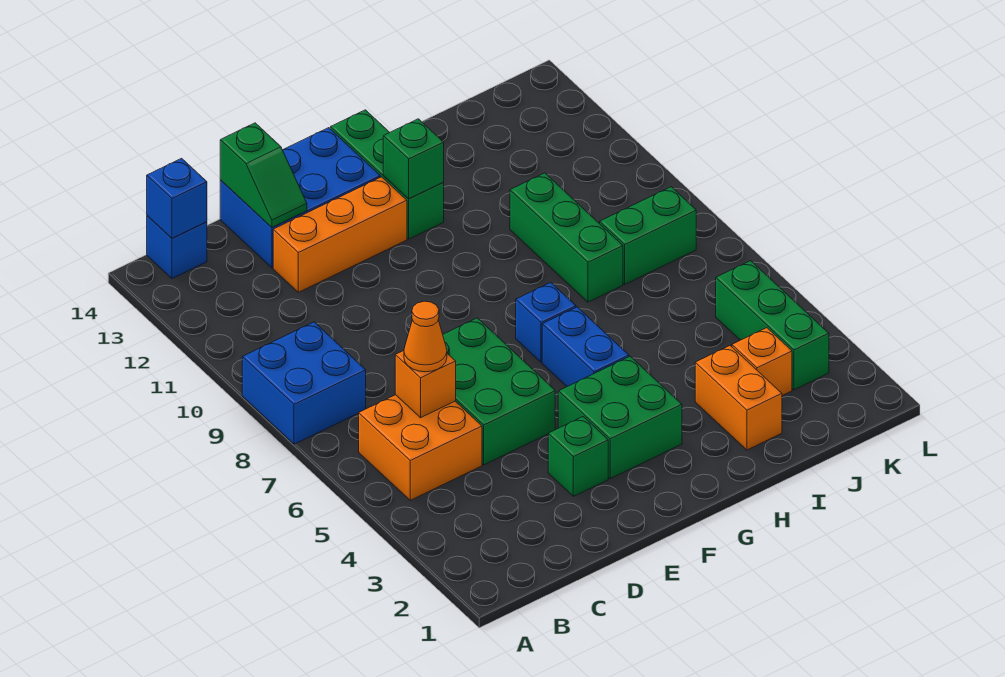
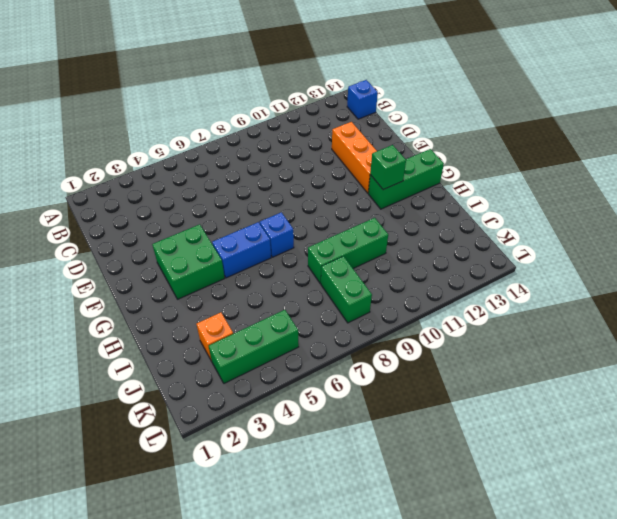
none -> blue 2x2 brick [242,322,366,444]
none -> orange 2x2 brick [359,395,482,500]
none -> green 2x3 brick [443,318,555,465]

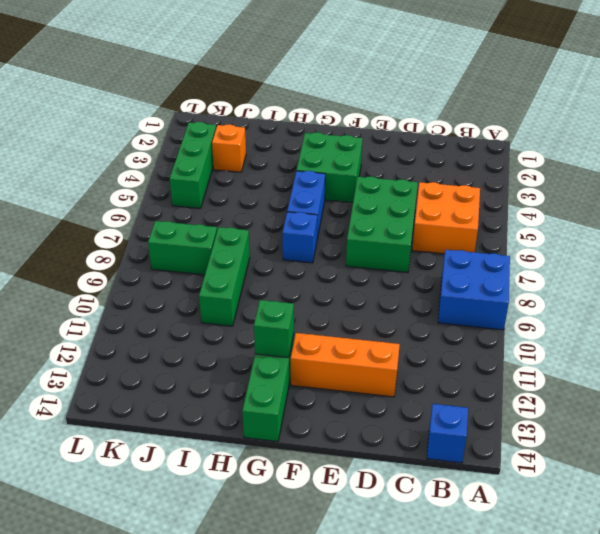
none -> blue 2x3 brick [220,128,380,268]
none -> green 1x1 brick [548,417,608,496]
none -> orange 1x2 brick [695,346,782,450]

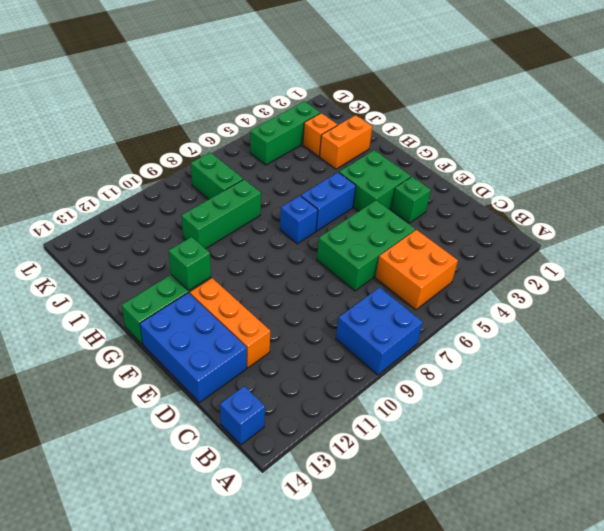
none -> blue 1x1 brick [147,158,207,238]
none -> orange 1x1 brick [395,351,456,418]
none -> green 1x2 slope [220,123,307,228]

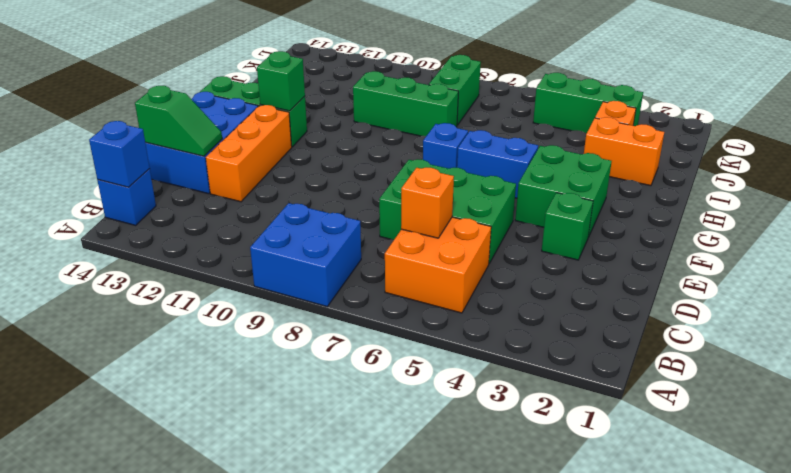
none -> orange 1x1 cone [404,301,447,372]

